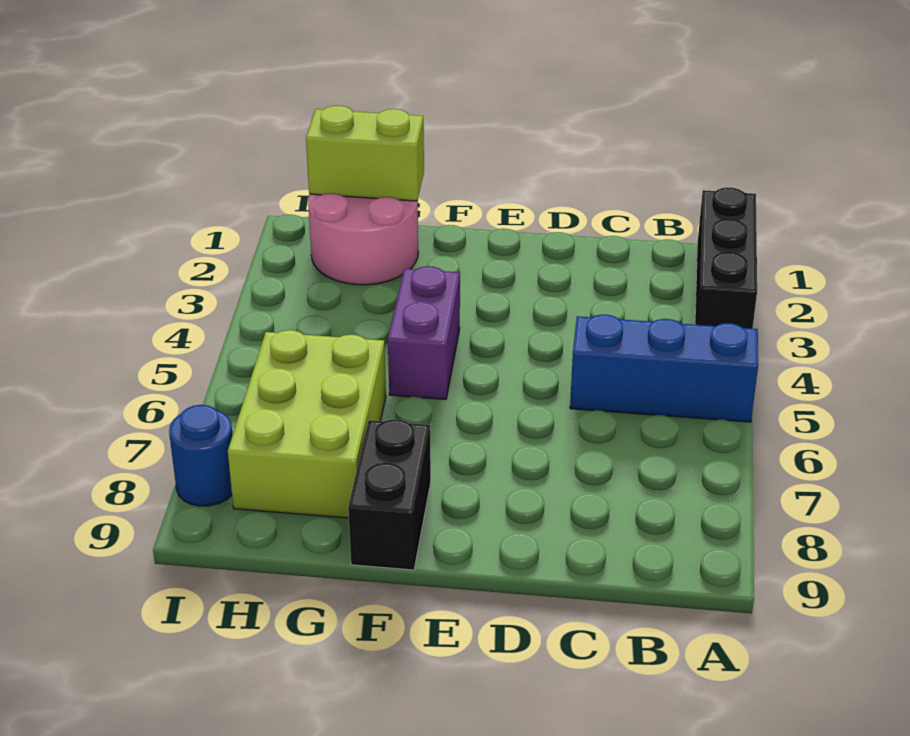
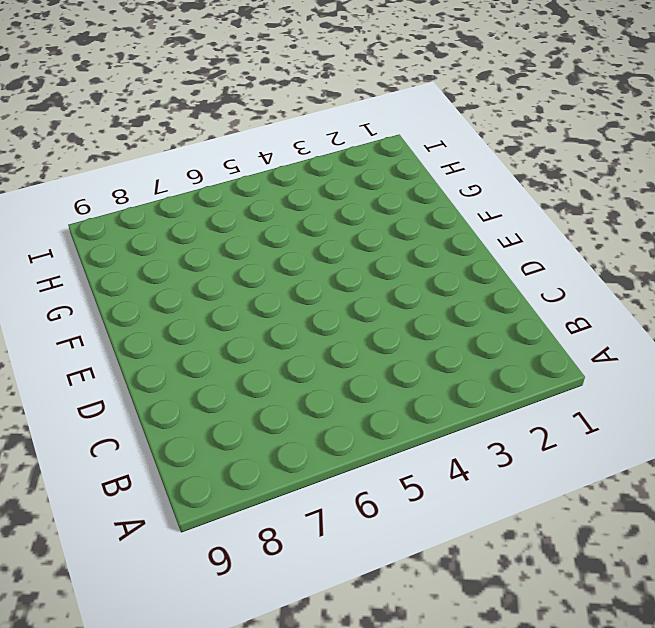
none -> black 1x3 brick [695,187,757,329]
none -> blue 1x3 brick [570,314,758,422]

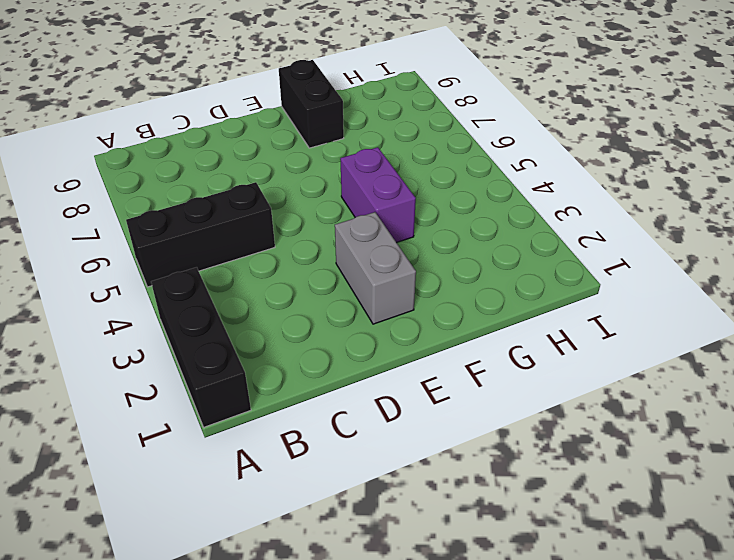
black 1x3 brick [126,182,275,287] -> blue 1x3 brick [570,314,758,422]
grey 1x2 brick [335,212,416,324] -> none
none -> pink 2x2 round brick [308,193,418,285]
none -> lime 2x3 brick [228,330,386,518]

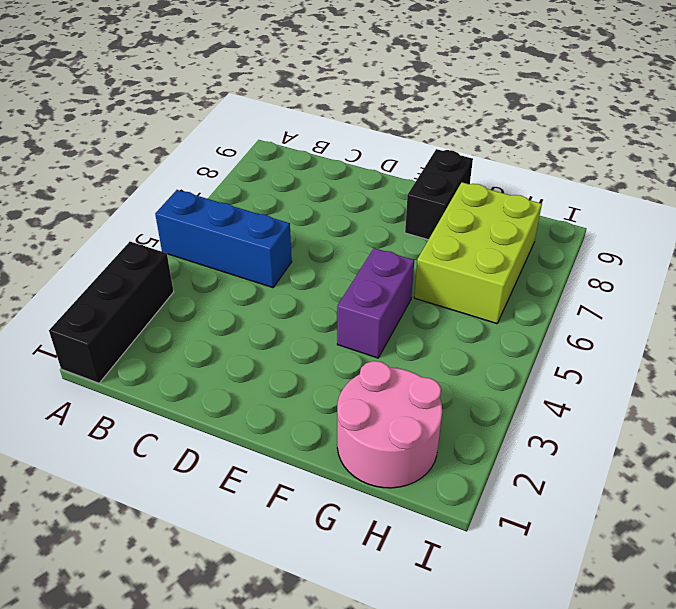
none -> blue 1x1 round brick [169,405,233,506]
none -> lime 1x2 brick [306,106,424,201]

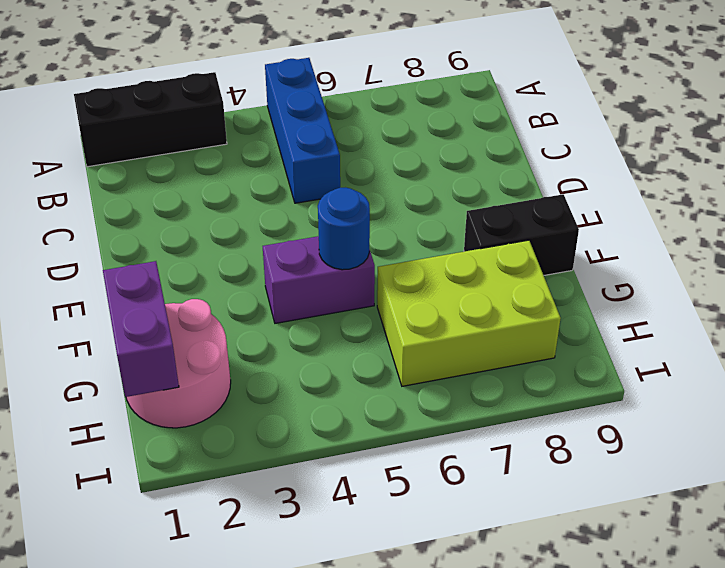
blue 1x1 round brick [318,188,370,270] -> blue 1x1 round brick moved to [169,405,233,506]
purple 1x2 brick [103,261,179,397] -> lime 1x2 brick [306,106,424,201]

